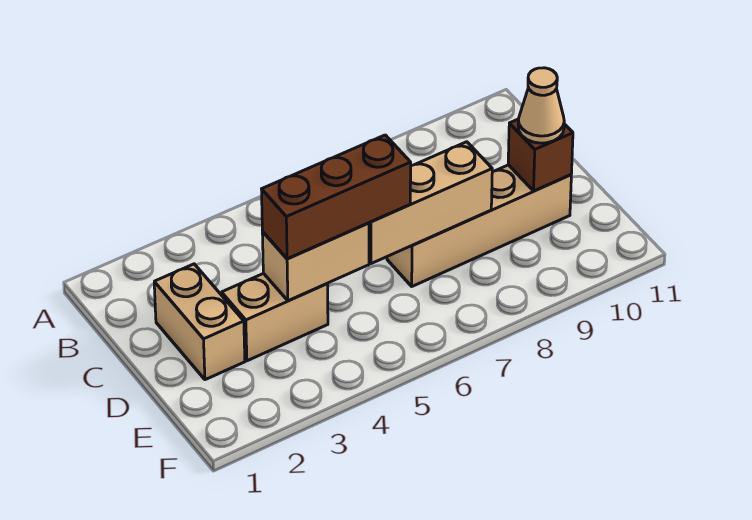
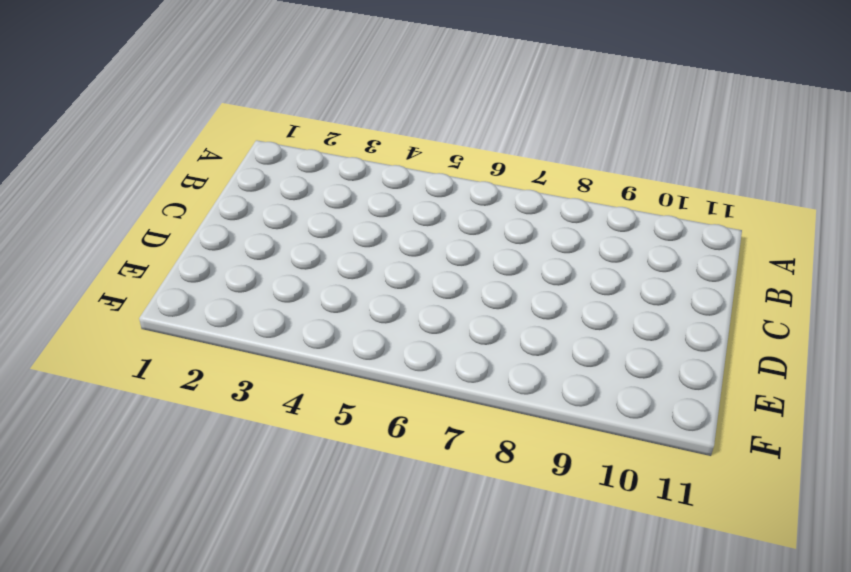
none -> tan 1x2 brick [154,264,245,380]
none -> tan 1x2 brick [222,273,328,361]

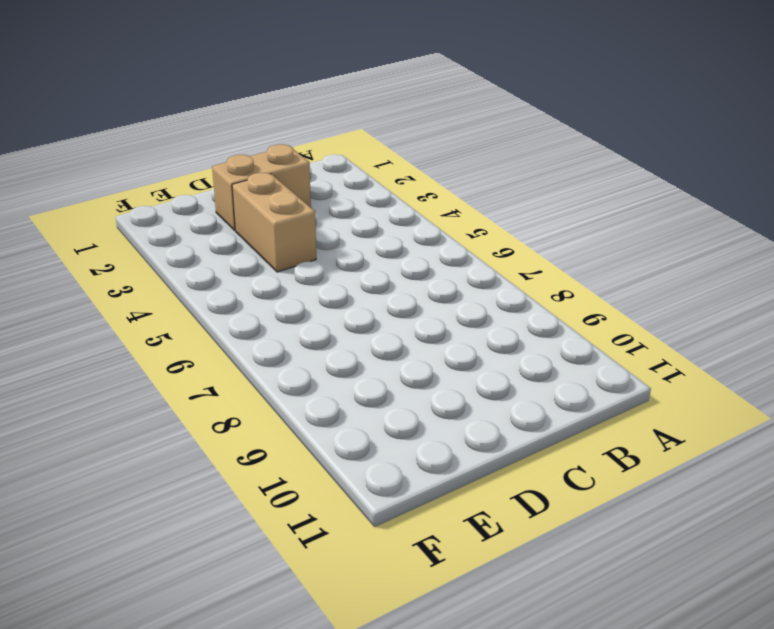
none -> tan 1x4 brick [387,165,571,286]
none -> tan 1x2 brick [262,223,369,301]

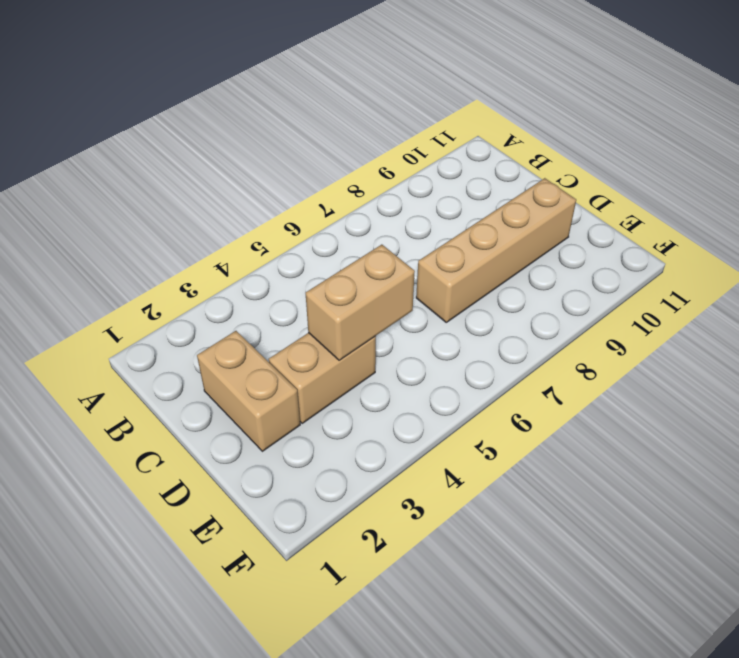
none -> tan 1x3 brick [369,142,492,264]
none -> brown 1x1 brick [508,119,573,191]

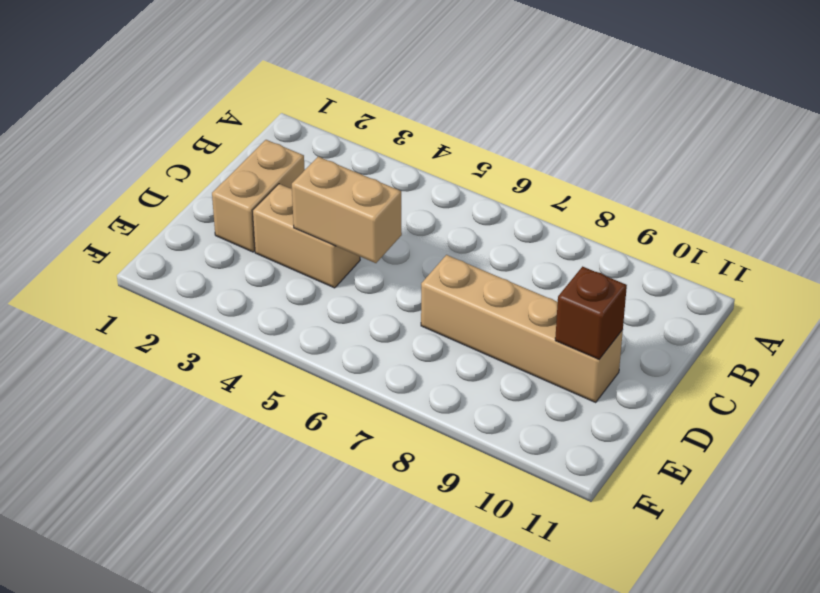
none -> tan 1x3 brick [369,142,492,264]
none -> brown 1x3 brick [262,135,411,259]

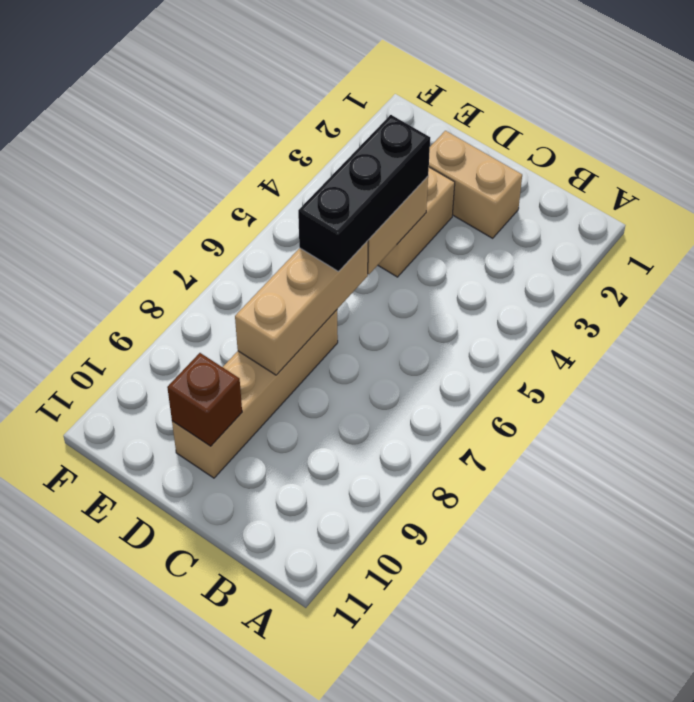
black 1x3 brick [298,115,430,271] -> brown 1x3 brick [262,135,411,259]
none -> tan 1x1 cone [518,68,564,143]

